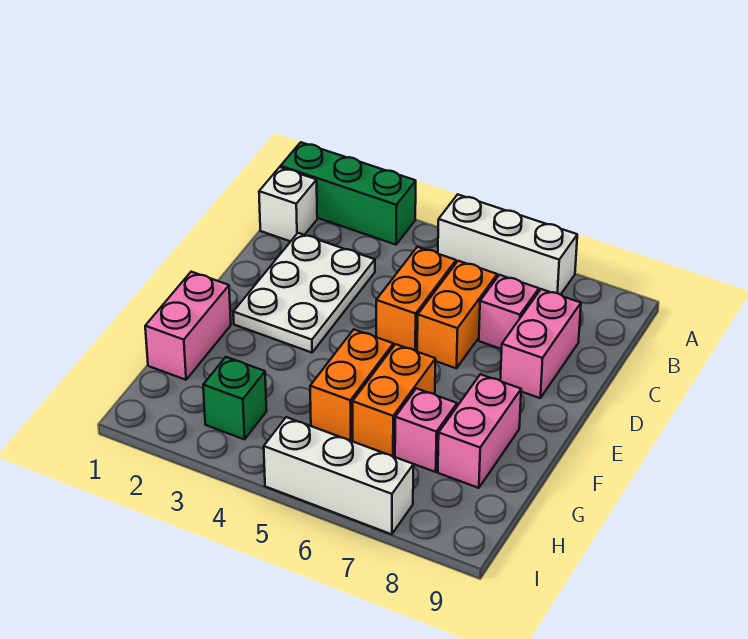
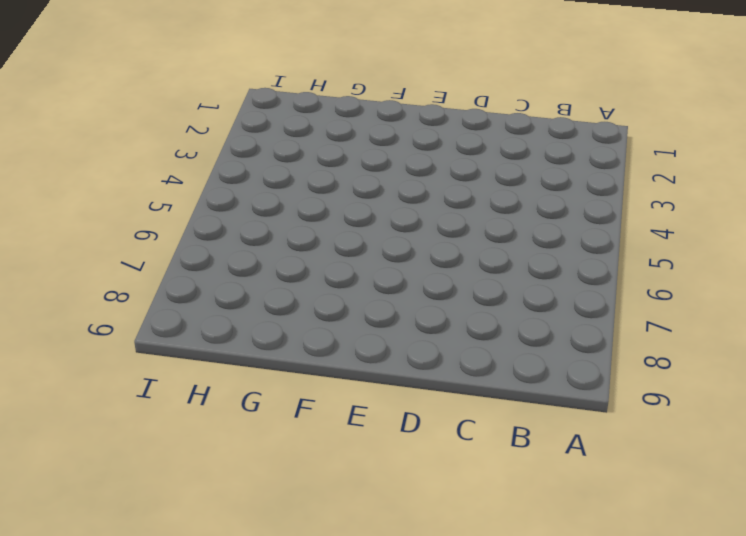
none -> green 1x3 brick [281,142,416,245]
none -> white 1x3 brick [438,194,577,295]
none -> white 1x1 brick [259,167,317,241]

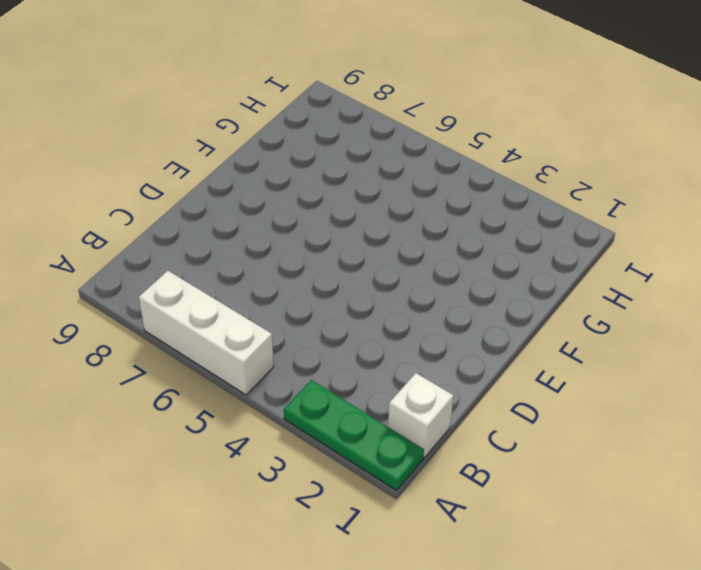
green 1x3 plate [284,380,424,491] -> green 1x3 brick [281,142,416,245]
none -> white 2x3 plate [233,233,375,353]
none -> orange 1x2 brick [376,247,456,352]
none -> orange 1x2 brick [417,261,497,368]

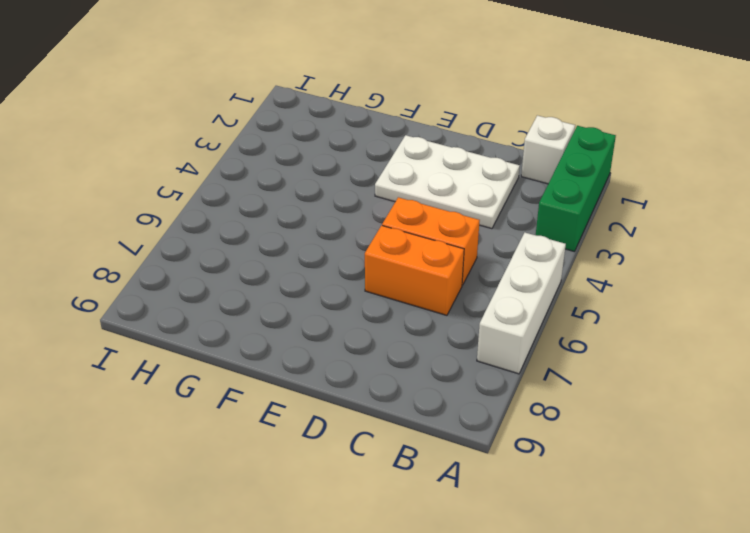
none -> pink 1x1 brick [479,275,539,349]
none -> pink 1x2 brick [500,289,581,398]
none -> pink 1x2 brick [145,272,231,380]

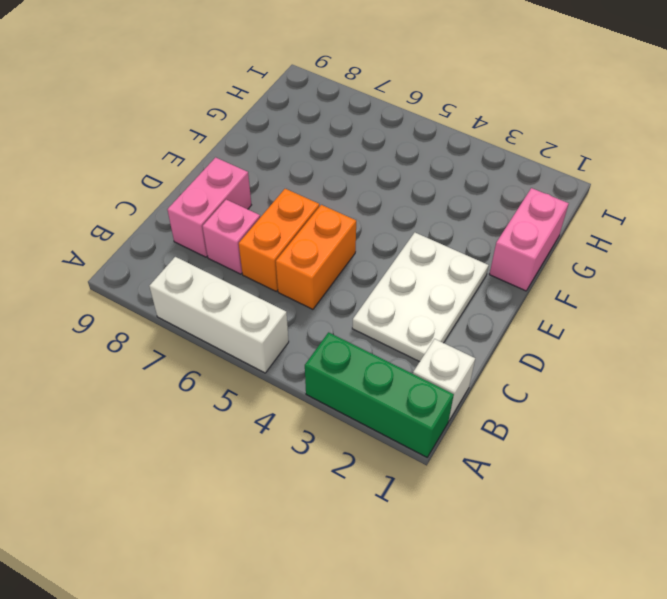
none -> orange 1x2 brick [310,330,393,441]
none -> orange 1x2 brick [353,344,436,456]
none -> pink 1x2 brick [438,374,521,488]

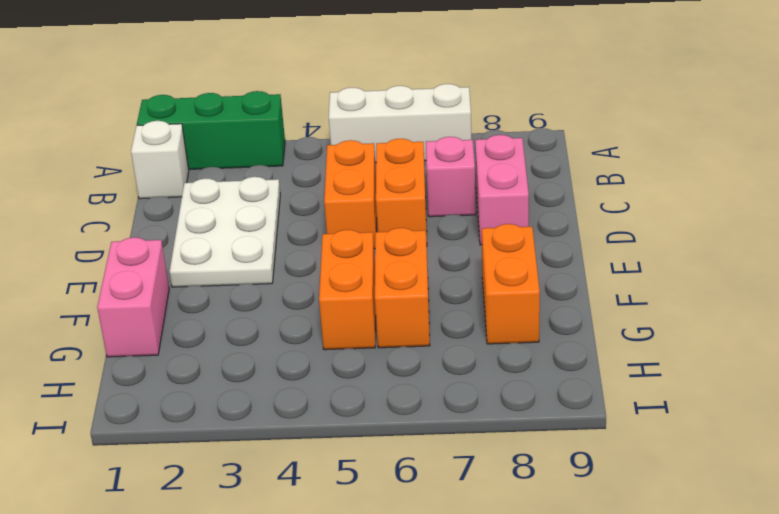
orange 1x2 brick [482,224,540,344] -> pink 1x2 brick [438,374,521,488]
none -> pink 1x1 brick [395,388,457,472]
none -> green 1x1 brick [203,357,267,439]
none -> white 1x3 brick [264,417,413,534]

